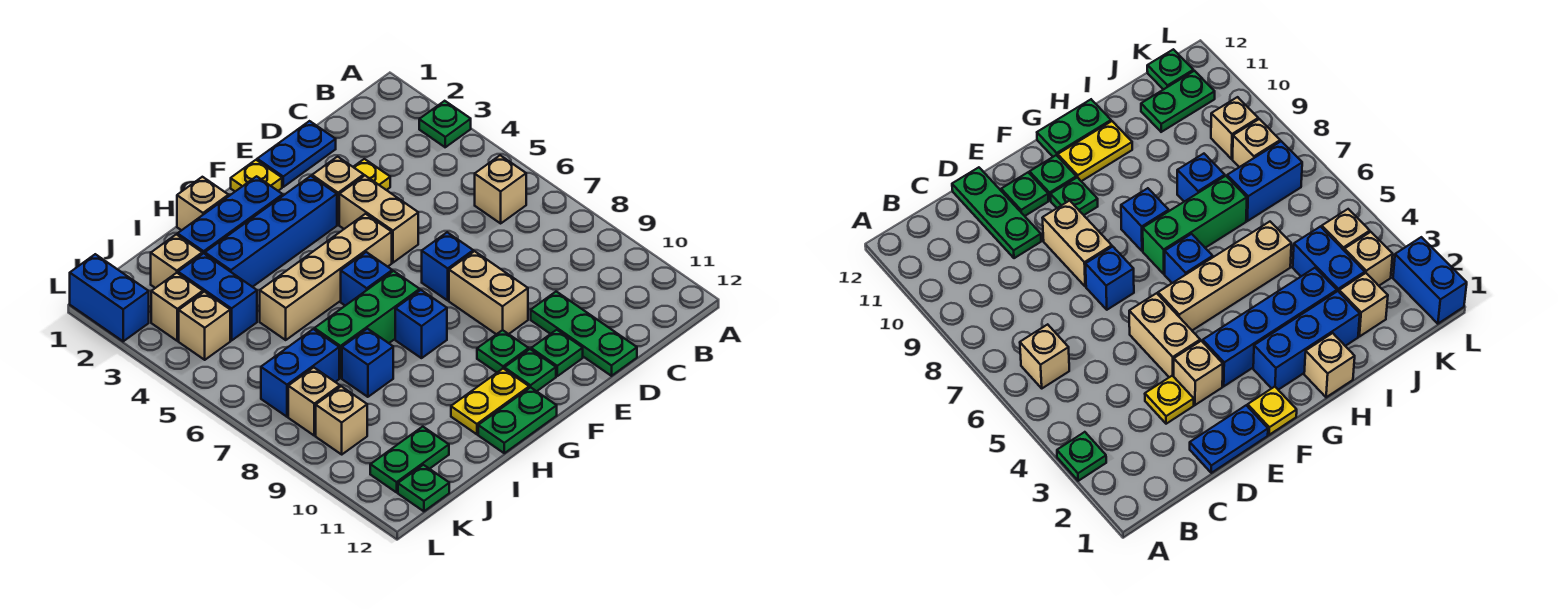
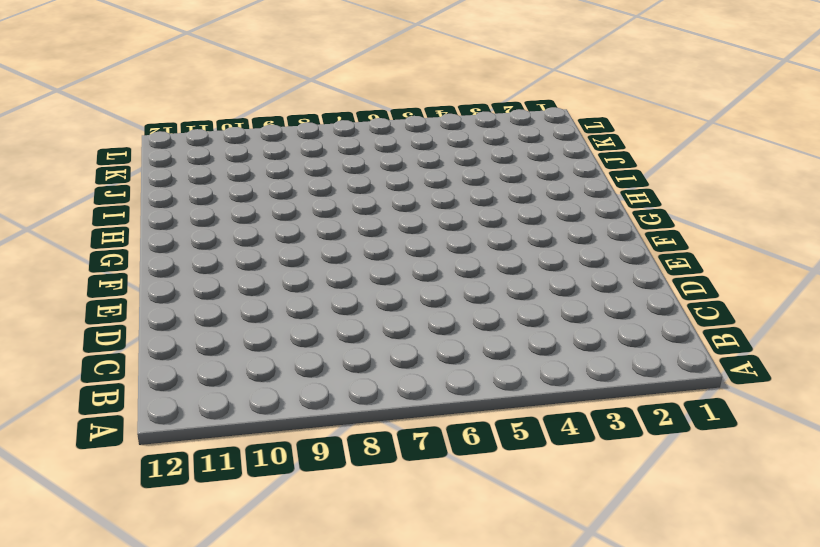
none -> green 1x1 plate [419,101,471,147]
none -> tan 1x1 brick [475,155,526,223]
none -> blue 1x2 plate [257,121,336,187]
none -> yellow 1x1 plate [354,159,390,190]

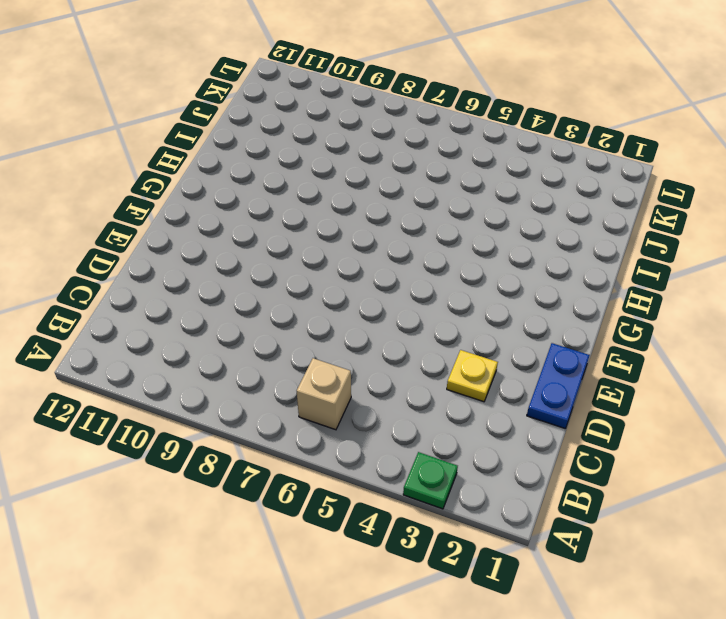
none -> green 1x3 plate [531,292,637,376]
none -> tan 1x1 brick [312,157,364,225]
none -> tan 1x2 brick [339,176,418,263]
none -> blue 1x1 brick [422,232,473,300]

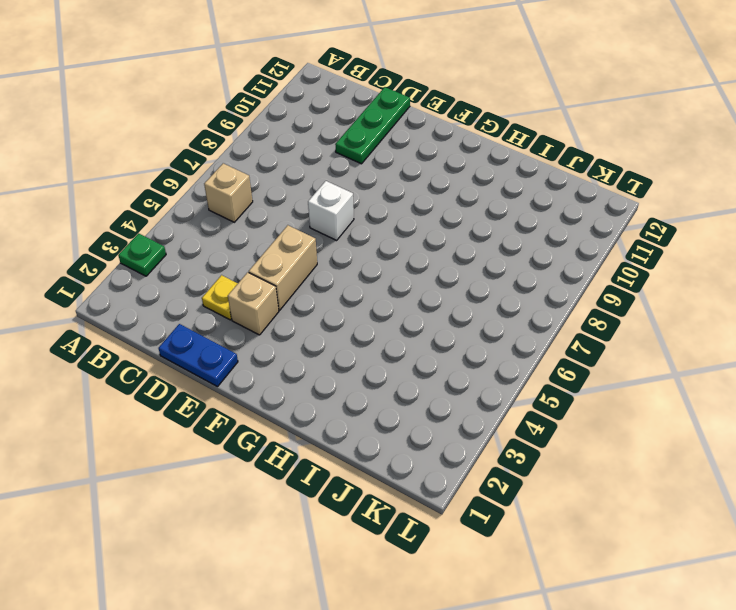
white 1x1 brick [308,181,354,240] -> blue 1x1 brick [422,232,473,300]
none -> tan 1x2 brick [449,251,528,334]
none -> green 1x1 plate [531,330,583,376]
none -> yellow 1x1 plate [231,160,282,191]
none -> blue 1x4 brick [205,176,337,287]

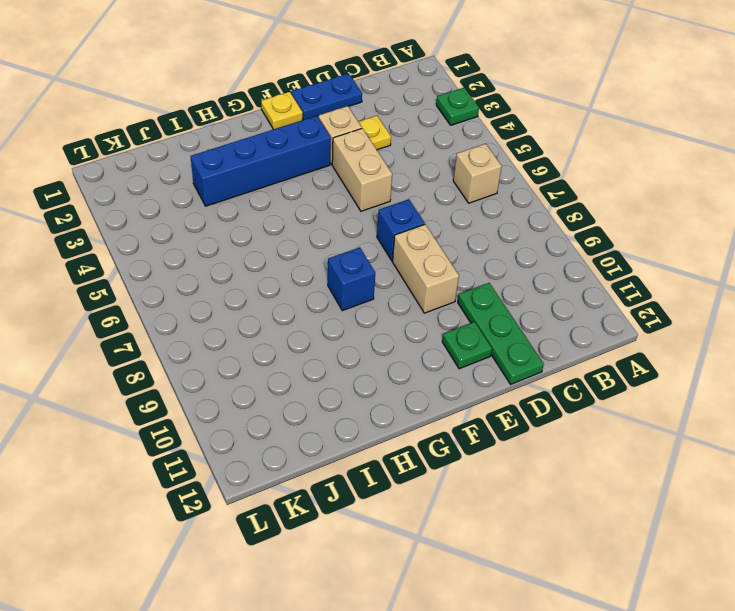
none -> tan 1x4 brick [260,214,392,340]
none -> green 1x1 plate [477,330,529,372]
none -> green 1x1 plate [504,349,556,391]
none -> blue 1x3 brick [178,176,283,254]

